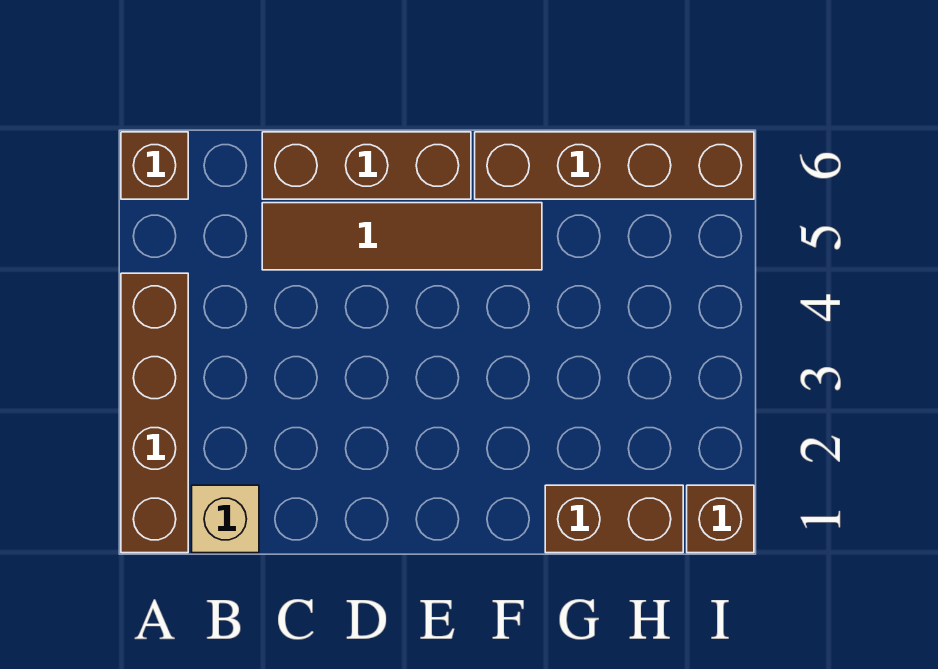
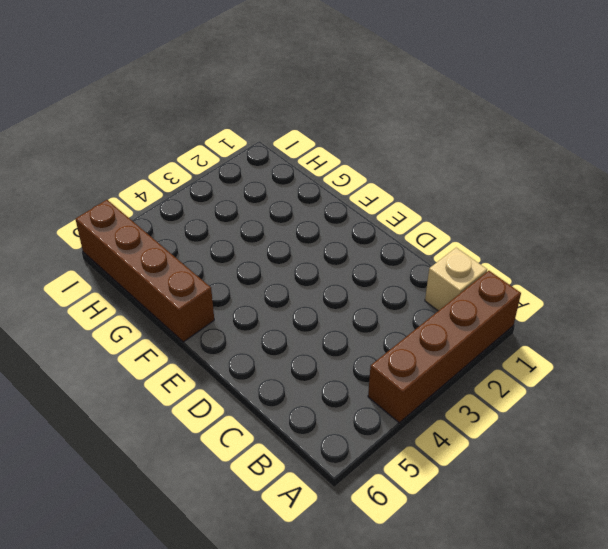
none -> brown 1x1 brick [121,132,188,199]
none -> brown 1x4 tile [262,203,542,270]

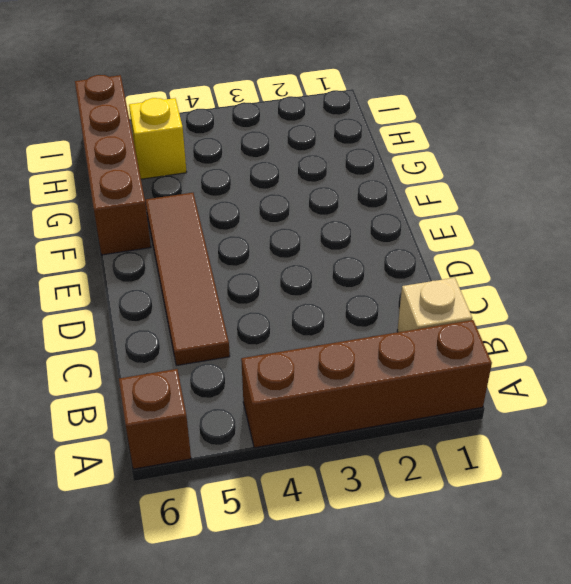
yellow 1x1 brick [129,98,187,179] -> none
none -> brown 1x3 brick [262,132,471,199]
none -> brown 1x2 brick [545,485,683,553]

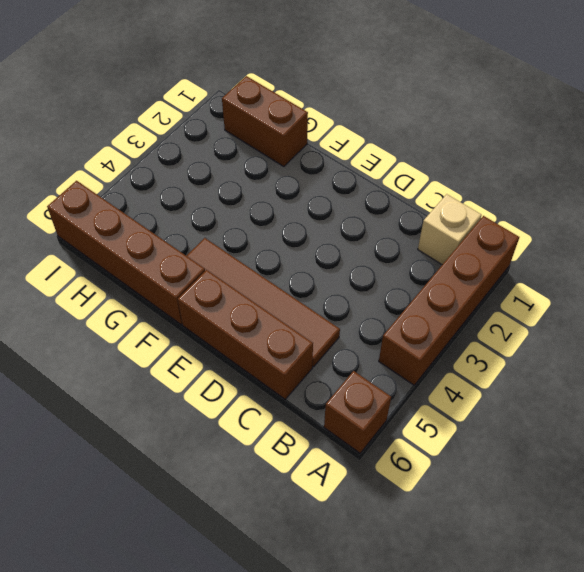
none -> brown 1x1 brick [687,485,754,553]

